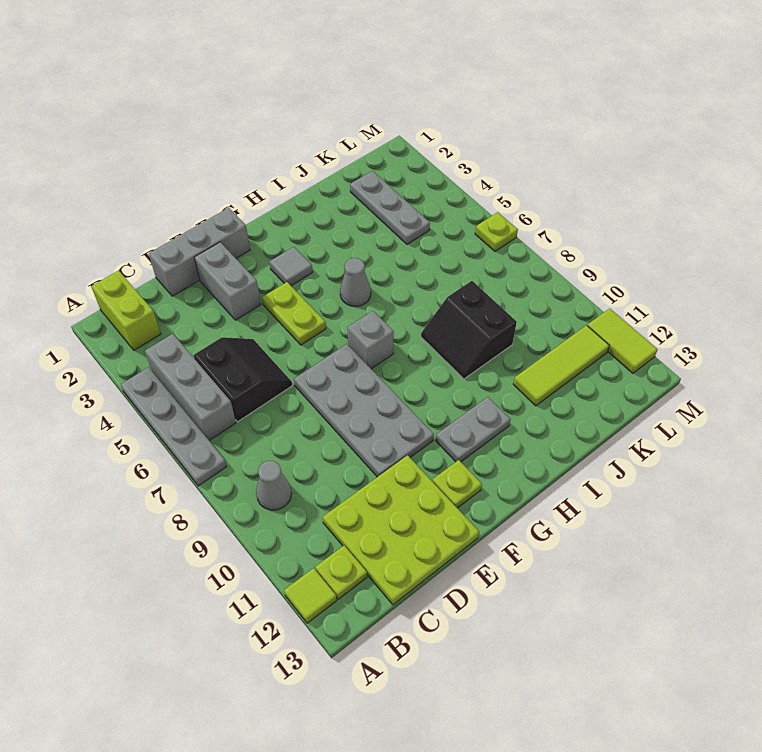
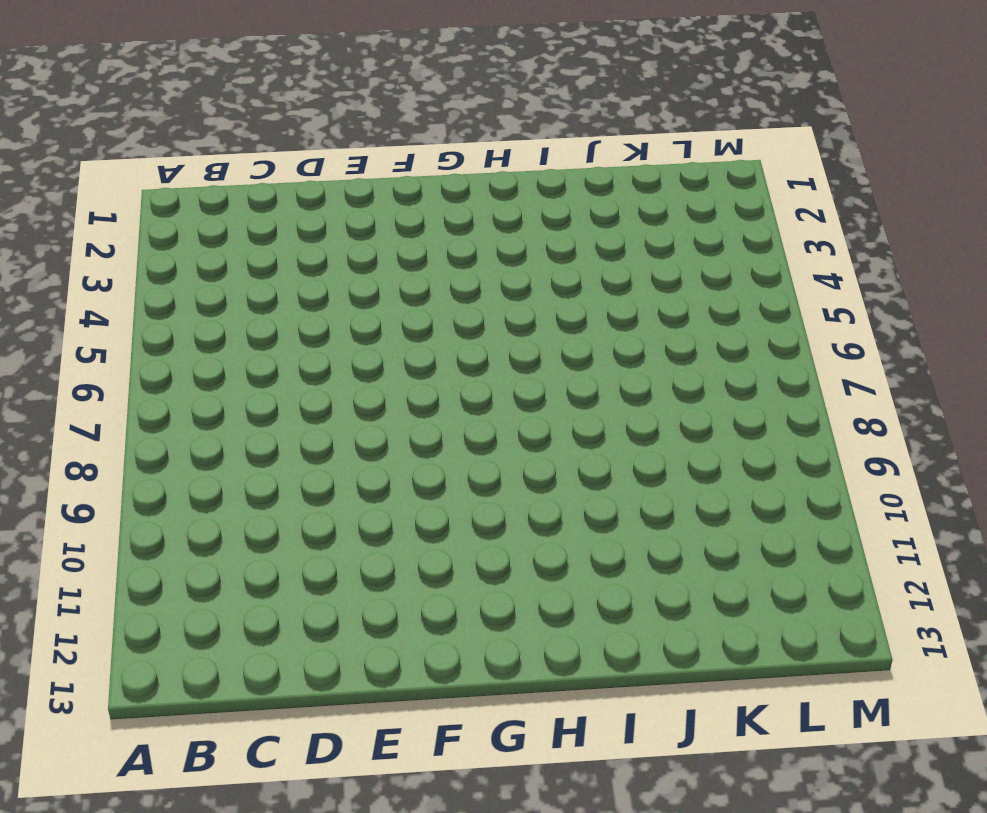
none -> grey 1x4 plate [121,367,227,486]
none -> lime 1x1 tile [284,568,337,623]
none -> lime 1x2 brick [91,270,161,350]

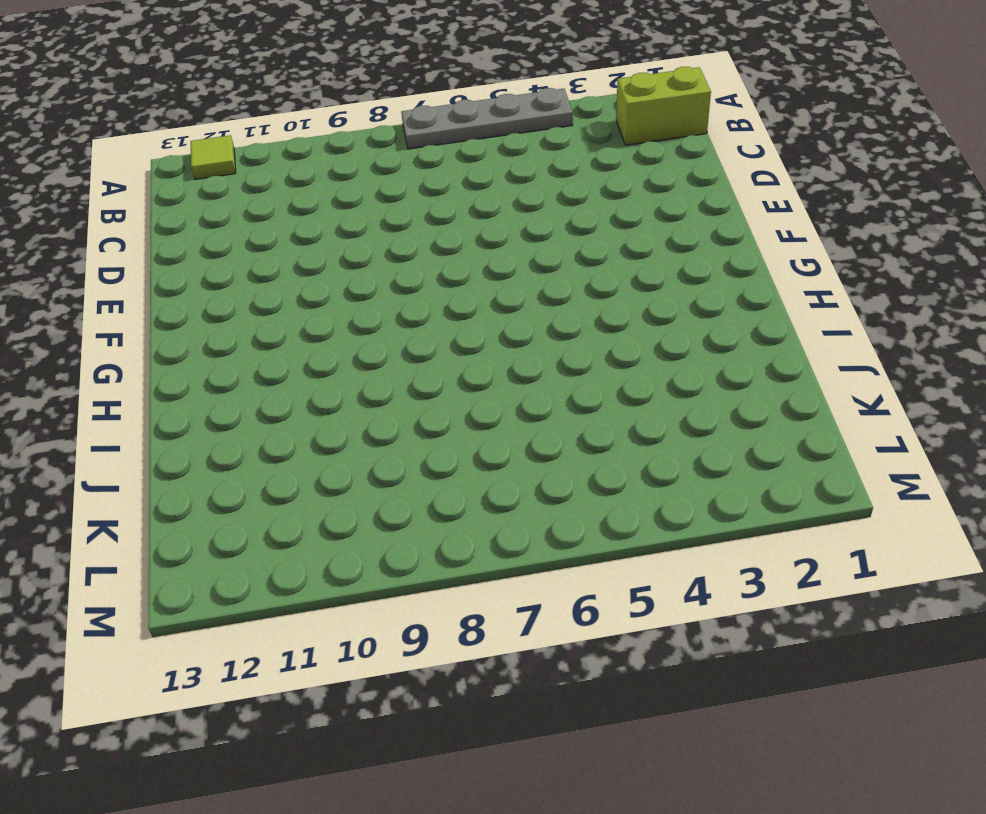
none -> grey 1x3 brick [145,334,236,441]
none -> grey 1x1 cone [256,461,292,510]
none -> lime 1x1 plate [315,546,367,599]

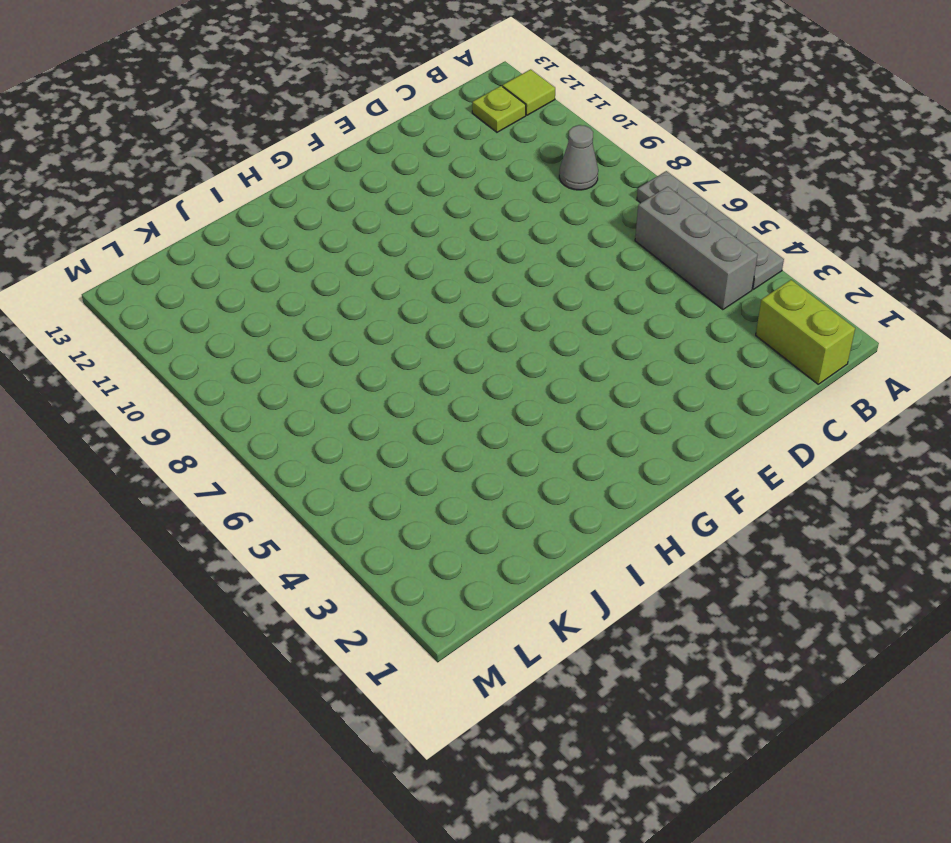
none -> black 2x2 slope [194,337,292,422]
none -> lime 3x3 plate [323,455,479,605]
none -> grey 1x3 brick [149,208,250,296]

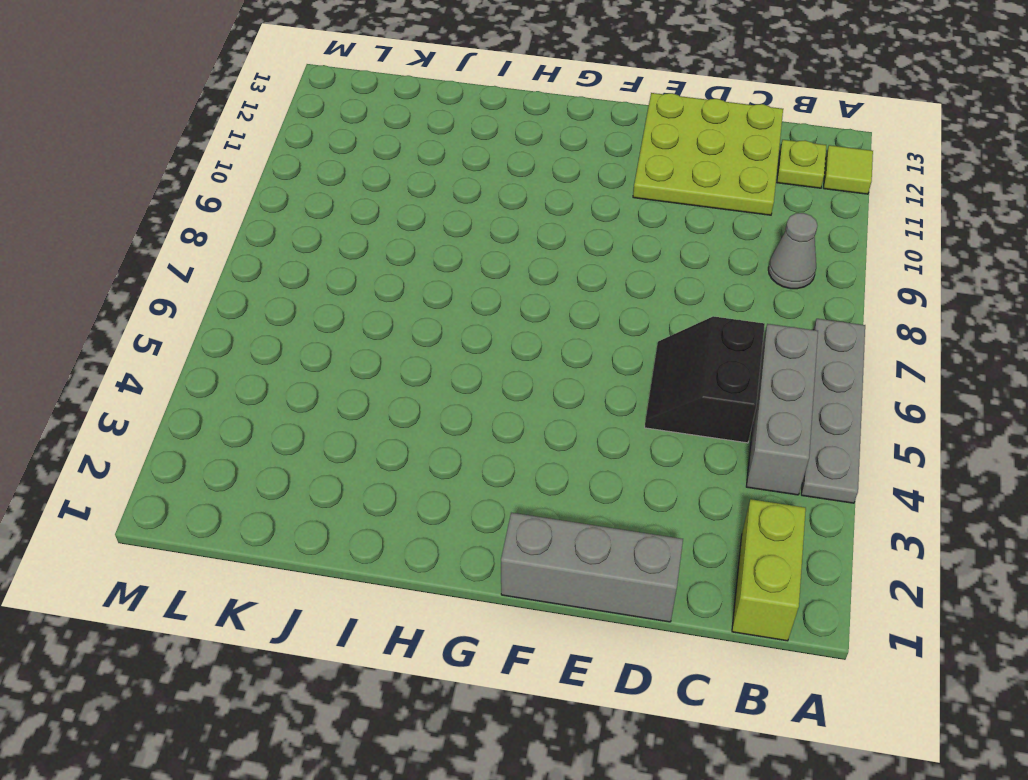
none -> grey 1x2 brick [194,242,261,320]
none -> grey 2x4 plate [294,344,434,477]
none -> lime 1x2 plate [262,282,326,345]

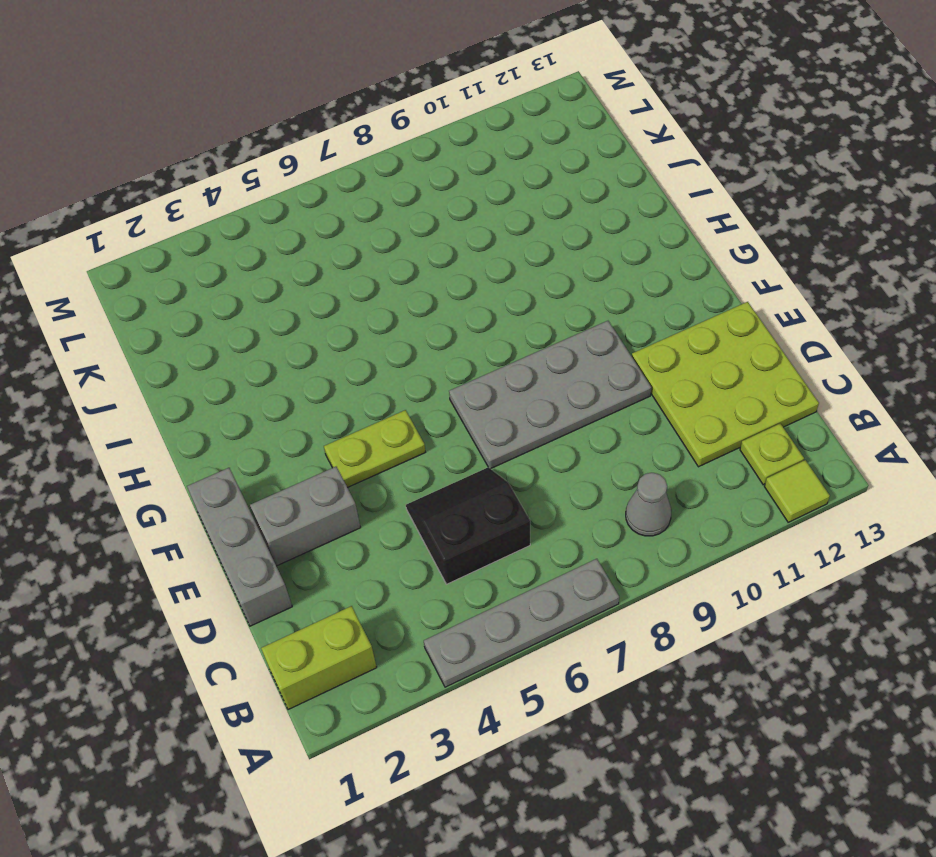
none -> grey 1x3 brick [145,334,236,441]
none -> lime 1x1 plate [432,460,482,508]
none -> grey 1x1 tile [269,247,313,286]

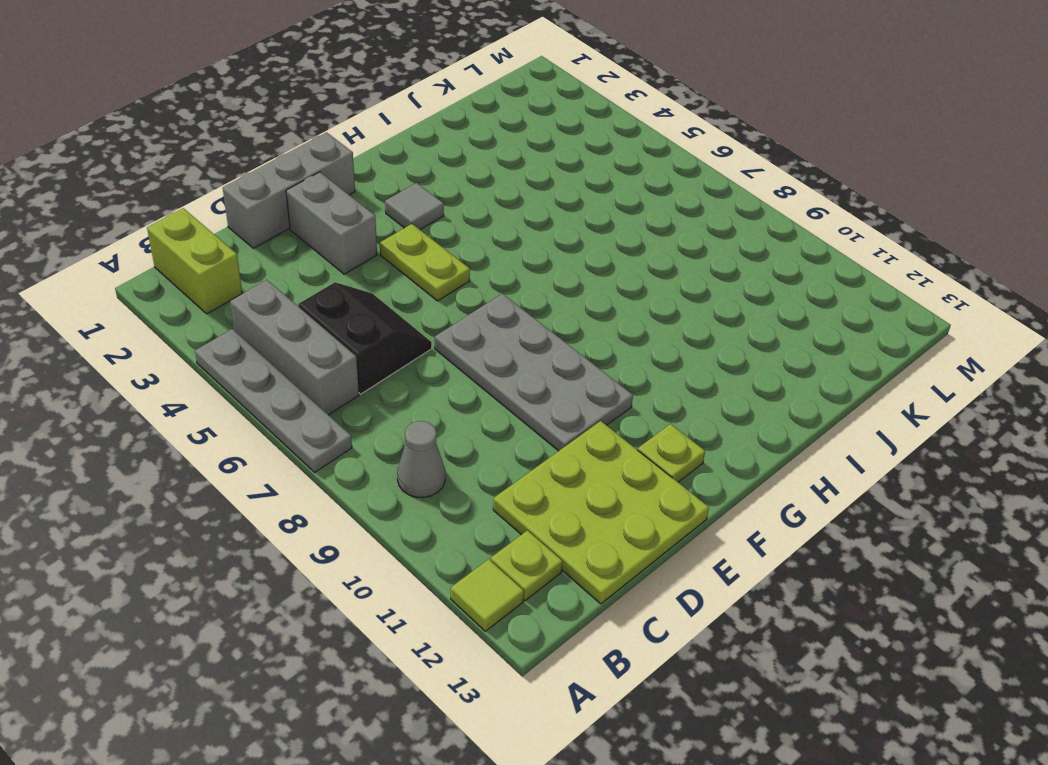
none -> grey 1x1 brick [347,311,394,369]
none -> grey 1x2 plate [436,397,511,462]
none -> grey 1x1 cone [340,258,371,306]

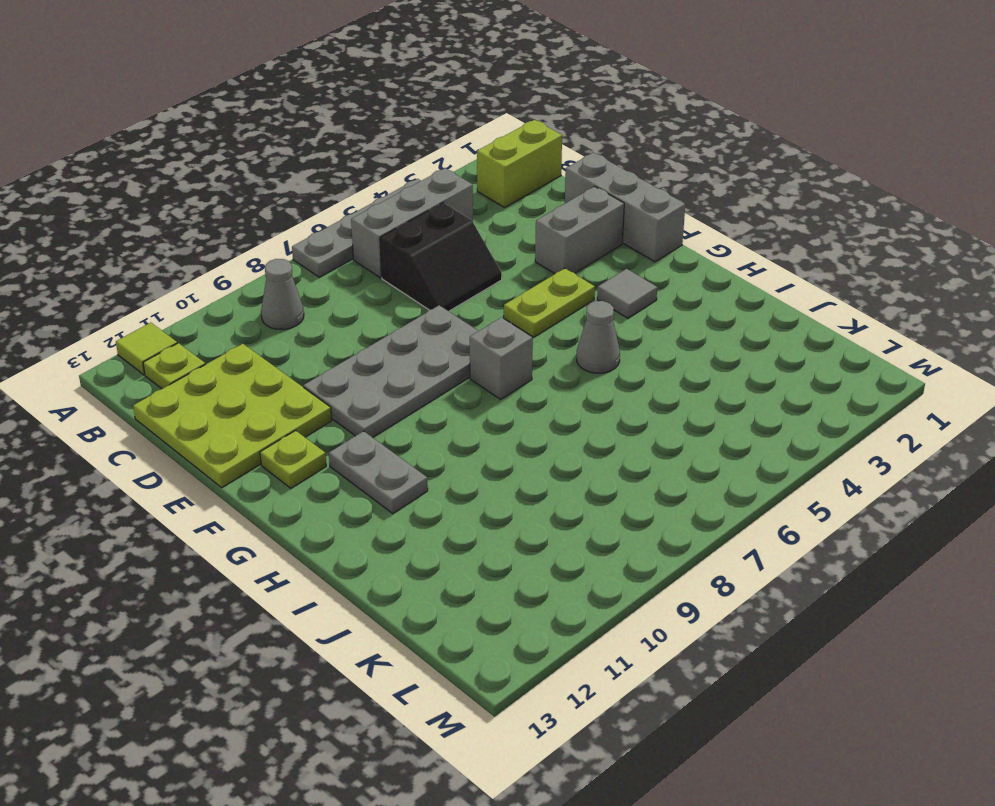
none -> black 2x2 slope [421,281,517,379]
none -> lime 1x3 tile [513,325,609,406]
none -> grey 1x3 plate [350,171,430,244]

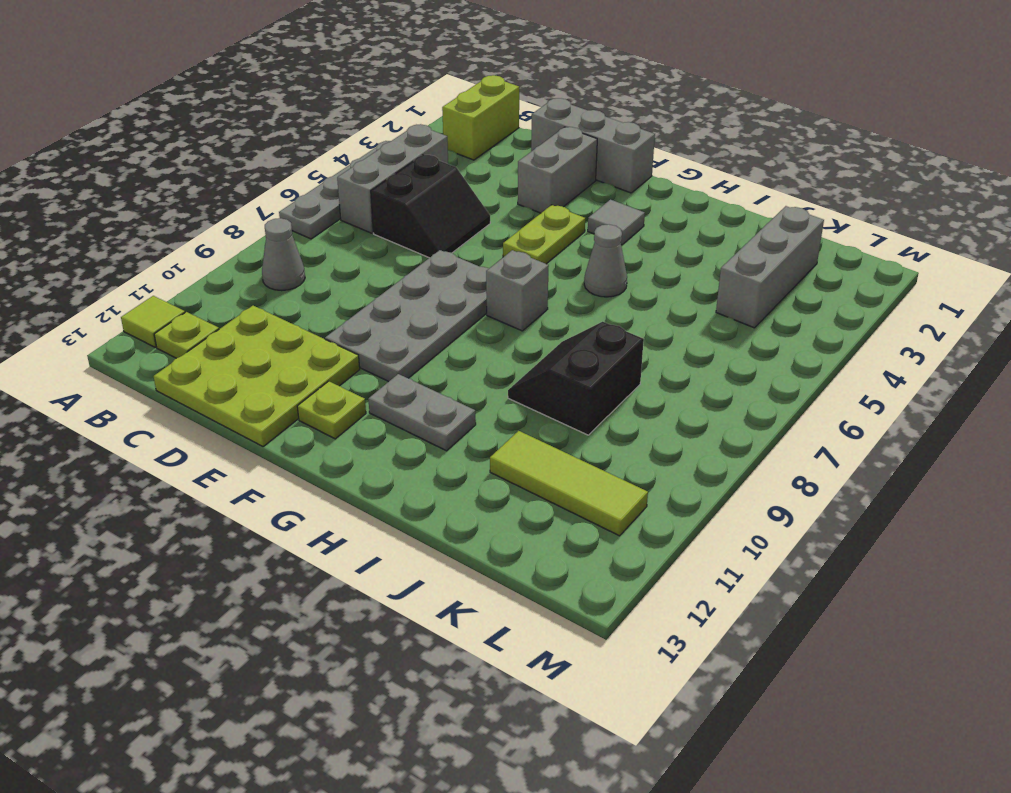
grey 1x3 brick [716,206,824,328] -> grey 1x3 plate [350,171,430,244]
none -> lime 1x1 plate [475,212,518,251]
none -> lime 1x2 tile [587,308,658,373]

